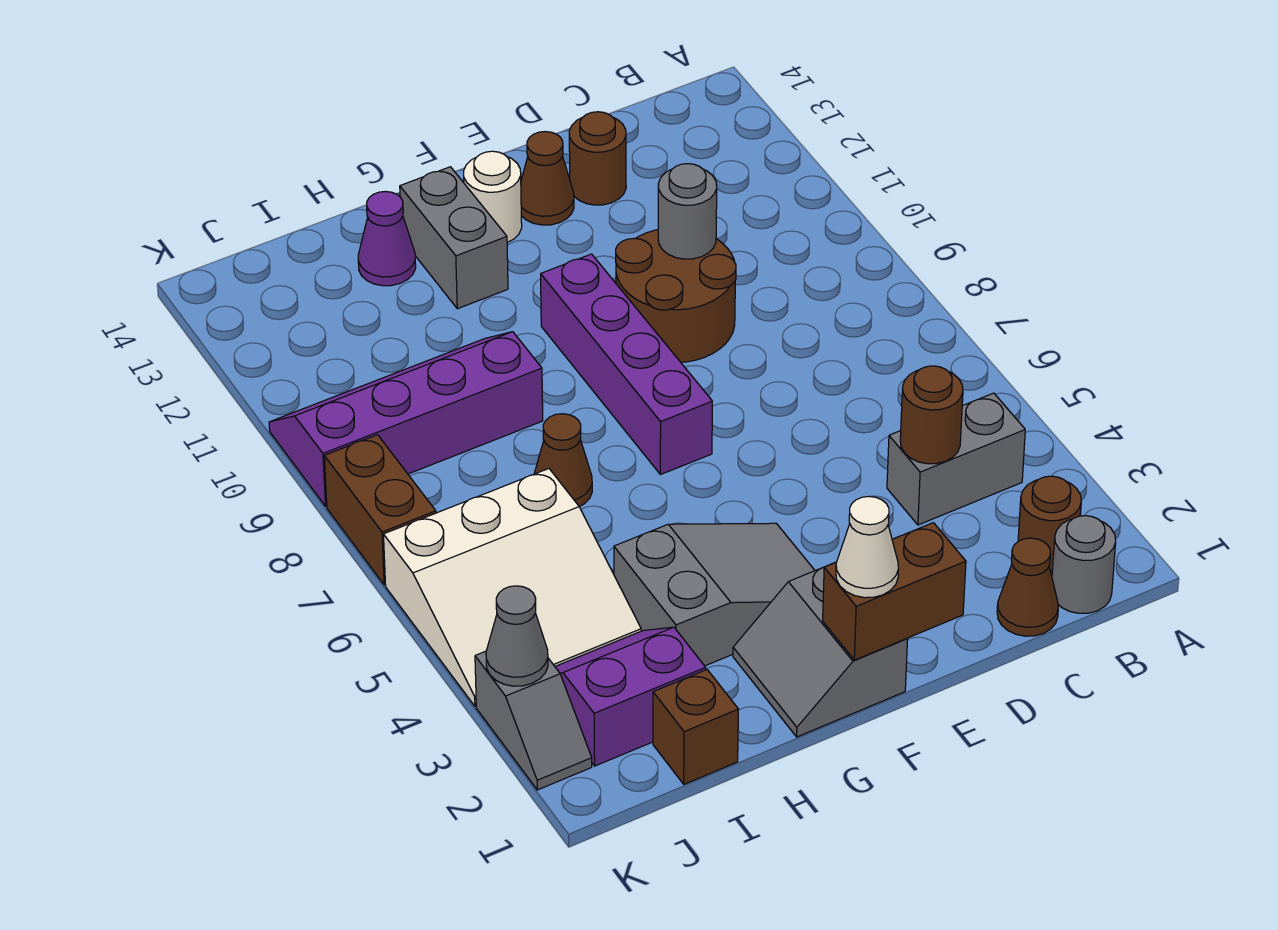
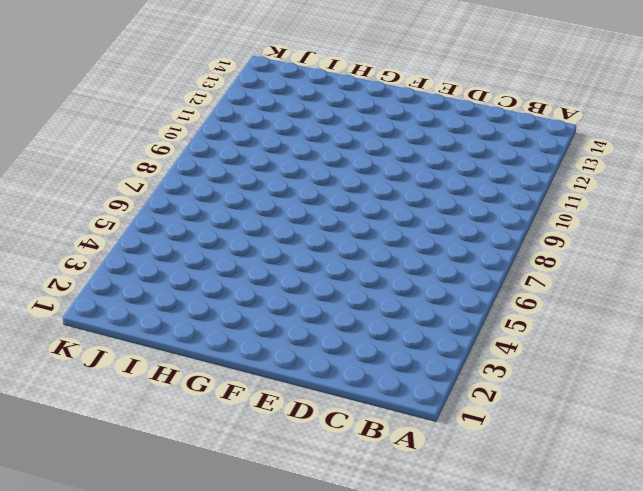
none -> grey 1x1 round brick [1052,516,1116,613]
none -> brown 1x1 round brick [1018,476,1081,573]
none -> grey 1x2 brick [887,393,1025,525]

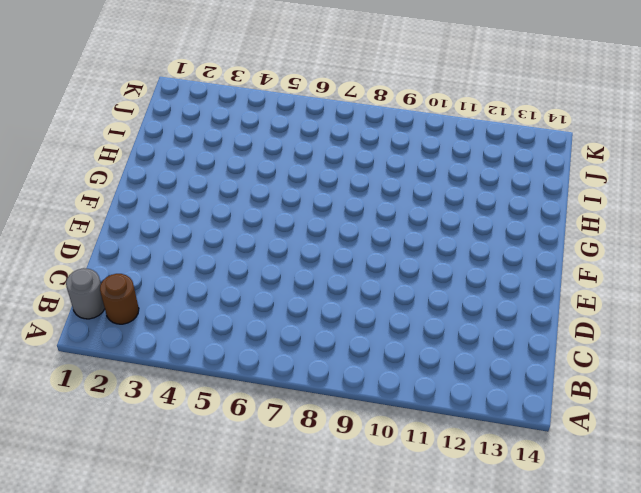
none -> grey 1x2 brick [887,393,1025,525]
none -> brown 1x1 cone [997,538,1058,636]
none -> brown 2x2 round brick [616,230,736,362]

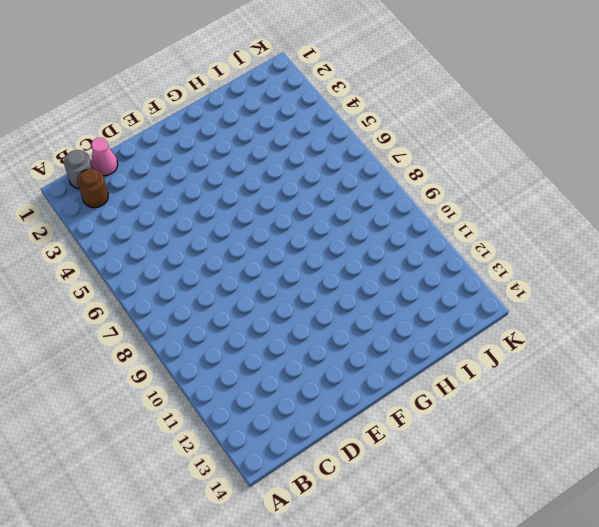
pink 1x1 cone [91,138,118,176] -> brown 1x1 cone [997,538,1058,636]
none -> grey 1x2 brick [887,393,1025,525]
none -> brown 2x2 round brick [616,230,736,362]
none -> brown 1x1 round brick [569,112,626,205]

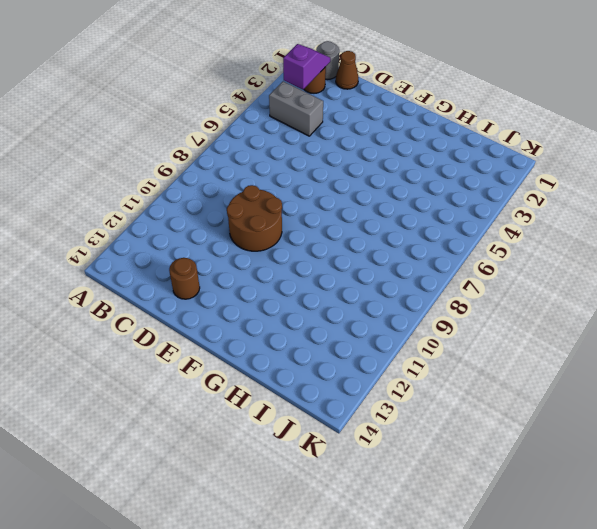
purple 1x2 slope [283,44,330,89] -> none
none -> brown 1x1 cone [521,132,574,225]
none -> grey 2x2 slope [733,562,908,737]
none -> grey 2x3 slope [614,523,815,666]

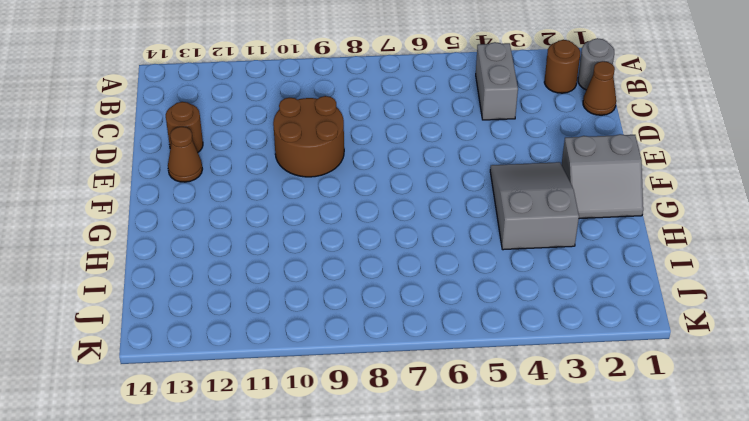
none -> purple 1x4 brick [541,254,712,474]
none -> white 1x1 round brick [464,151,522,242]
none -> grey 1x2 brick [400,167,508,309]

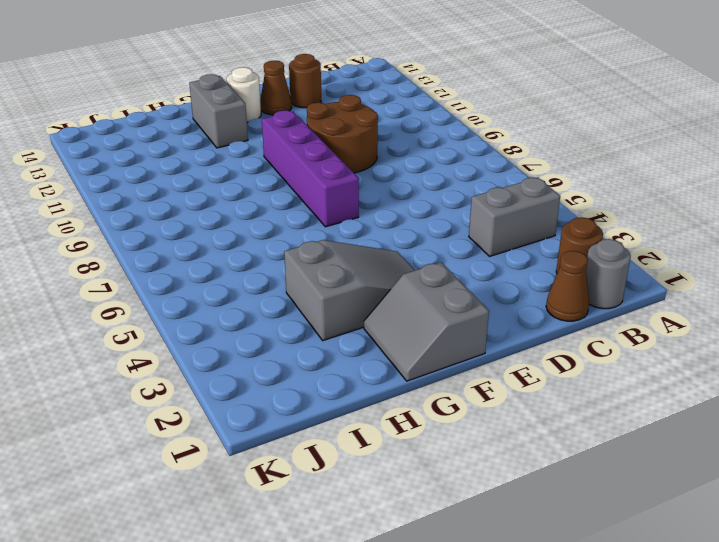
none -> brown 1x1 cone [534,414,592,507]
none -> purple 2x4 slope [269,332,543,506]
none -> purple 1x1 cone [358,191,416,286]

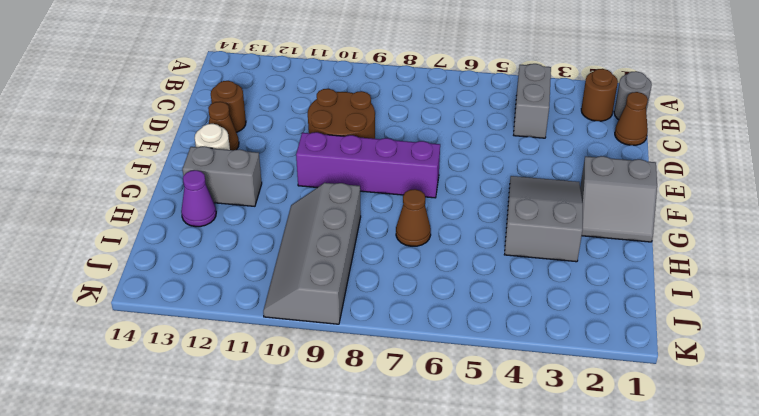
grey 2x4 slope [263,183,361,324] -> purple 2x4 slope [269,332,543,506]
none -> brown 1x1 brick [653,670,738,784]
none -> purple 2x2 slope [555,627,706,766]
none -> white 3x3 slope [383,469,641,706]

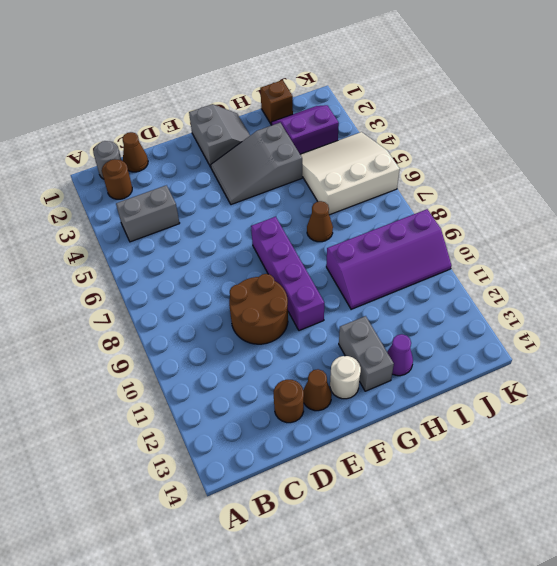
purple 2x2 slope [272,105,339,154] -> purple 2x2 slope turned to [555,627,706,766]
none -> grey 1x2 slope [475,651,592,790]
none -> brown 1x2 brick [324,435,436,585]
none -> brown 1x1 round brick [900,366,963,464]

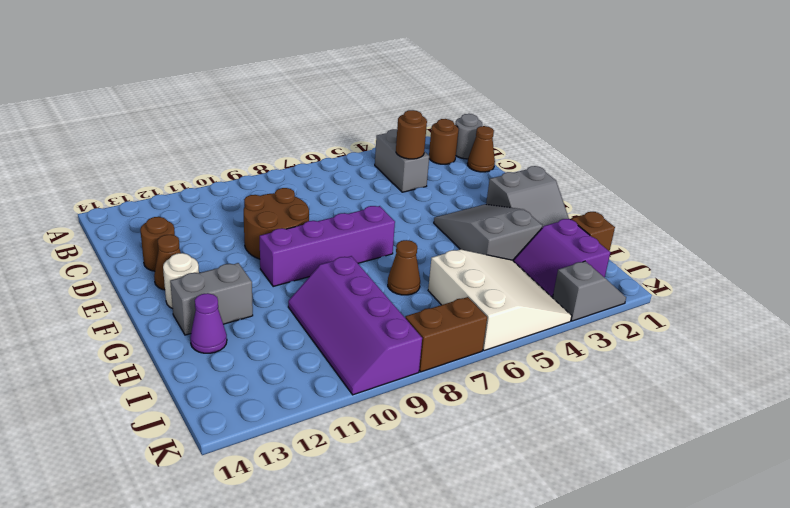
none -> grey 1x1 round brick [658,164,717,259]
none -> brown 1x2 brick [823,523,966,660]
none -> grey 1x1 cone [486,586,548,686]

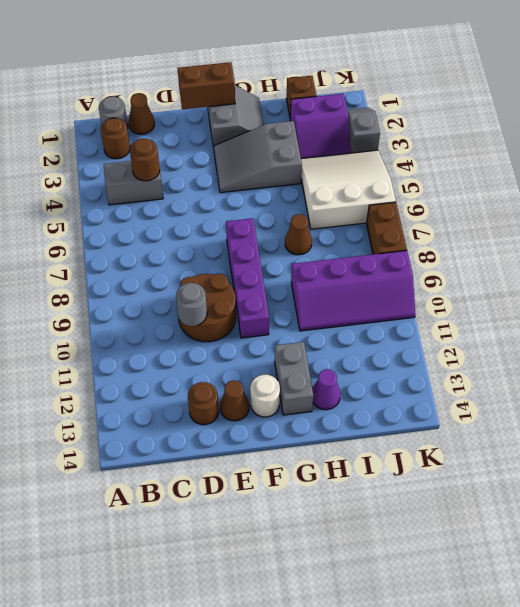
none -> grey 1x1 cone [486,586,548,686]
none -> white 1x1 cone [836,496,899,598]

